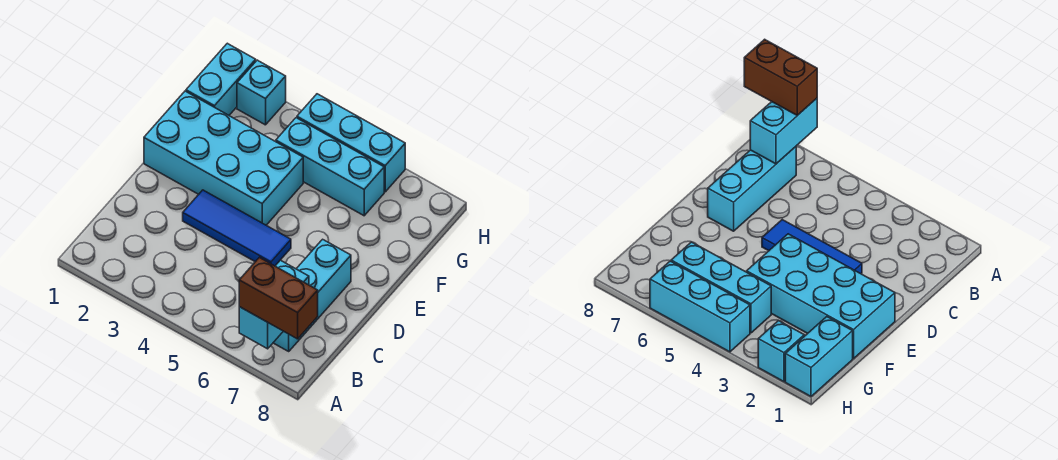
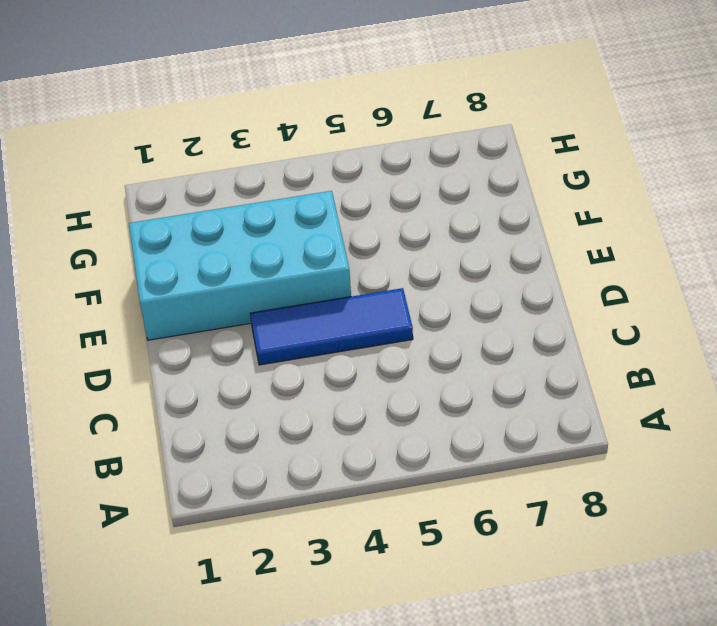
none -> cyan 1x3 brick [273,239,351,351]
none -> cyan 1x2 brick [186,43,256,115]

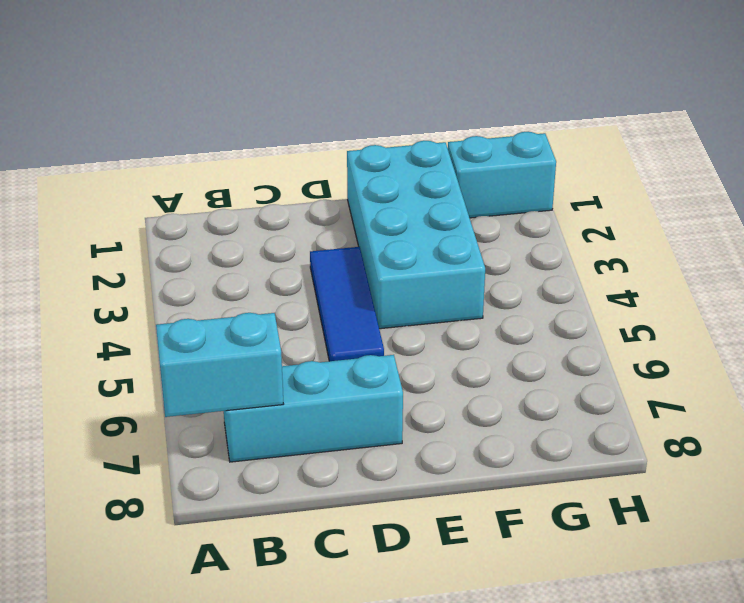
none -> cyan 1x3 brick [276,118,384,216]
none -> cyan 1x1 brick [237,60,286,125]

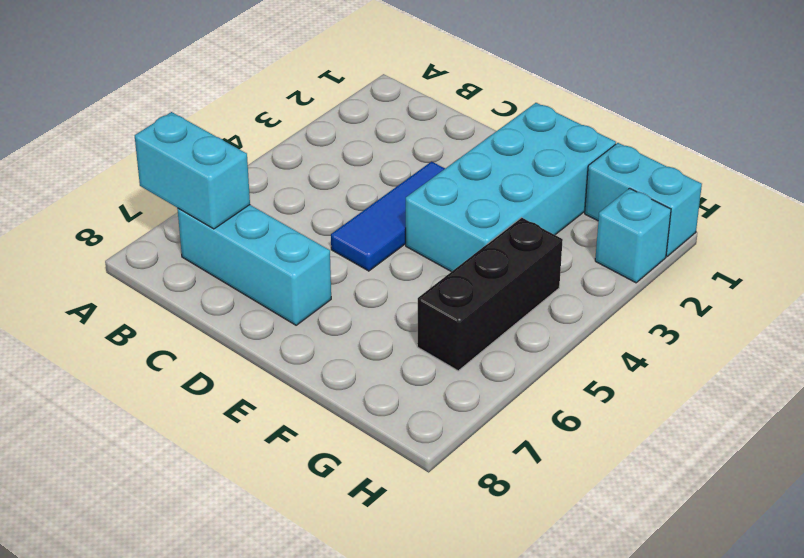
black 1x3 brick [417,218,563,371] -> cyan 1x3 brick [276,118,384,216]
none -> cyan 1x3 brick [297,94,405,192]
none -> brown 1x2 brick [239,257,318,339]

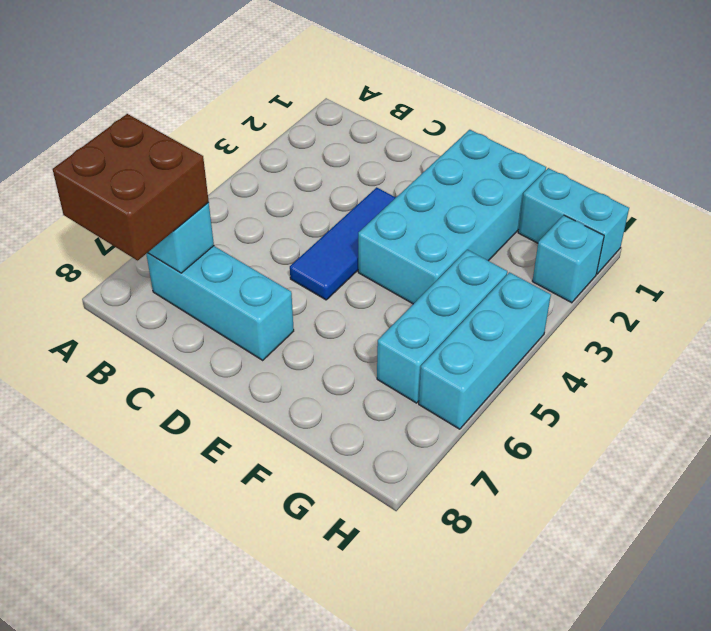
brown 2x2 brick [53,114,209,260] -> brown 1x2 brick [239,257,318,339]

